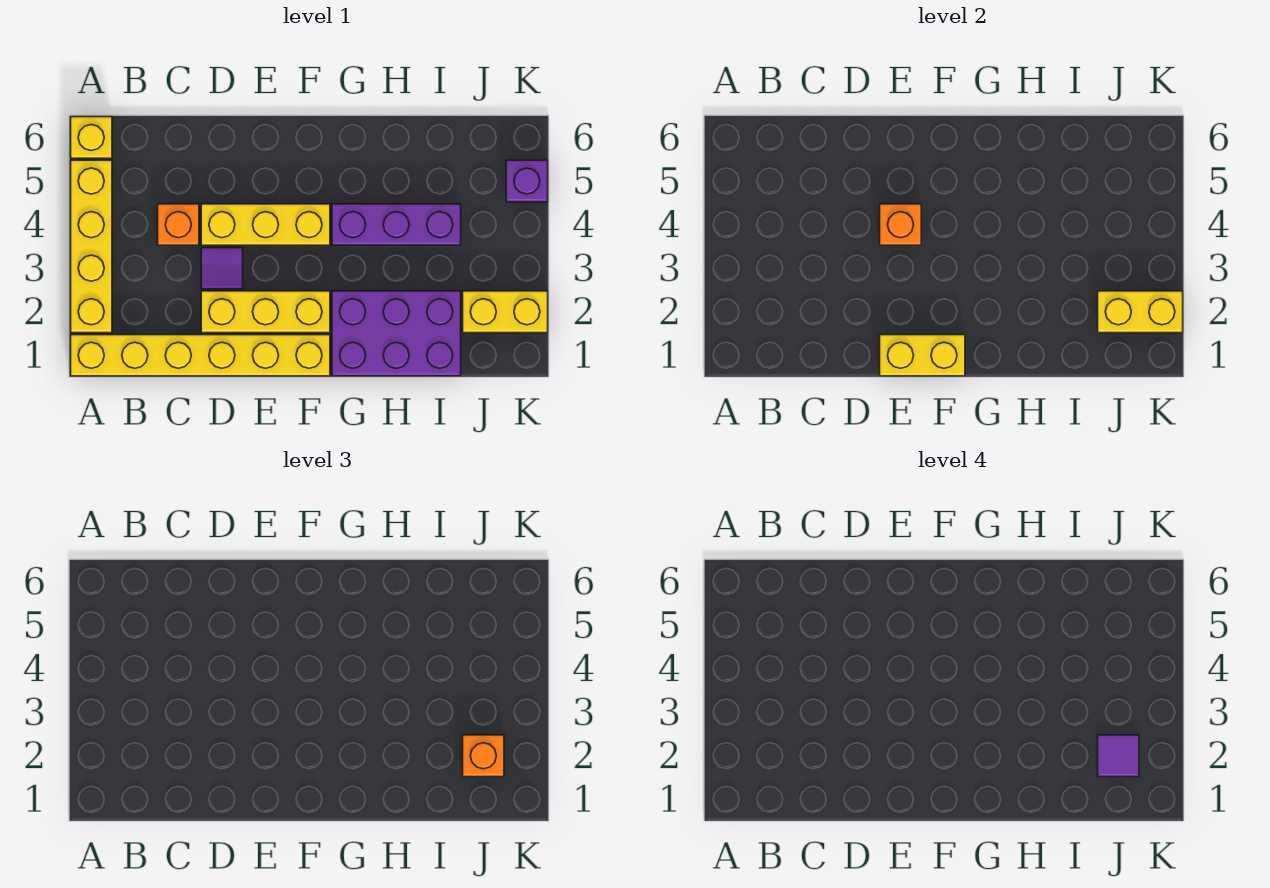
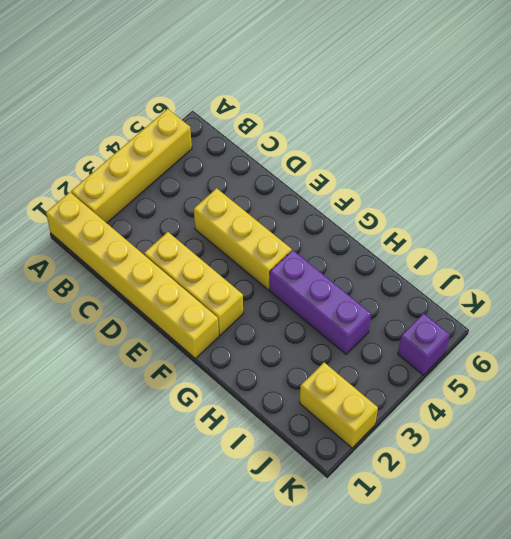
none -> yellow 1x1 brick [71,117,112,158]
none -> orange 1x1 brick [158,204,199,245]
none -> purple 1x1 tile [201,248,243,289]

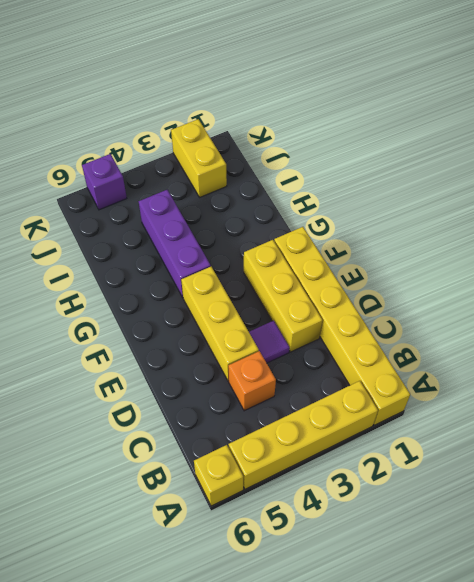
none -> purple 2x3 brick [332,291,461,376]
none -> yellow 1x2 brick [880,335,965,376]
none -> orange 1x1 brick [880,204,921,245]

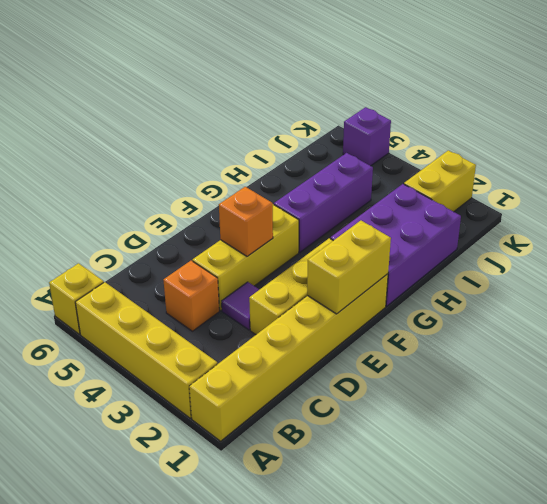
none -> yellow 1x2 brick [1098,291,1183,333]
none -> orange 1x1 brick [463,735,504,777]
none -> purple 1x1 tile [1098,735,1139,777]

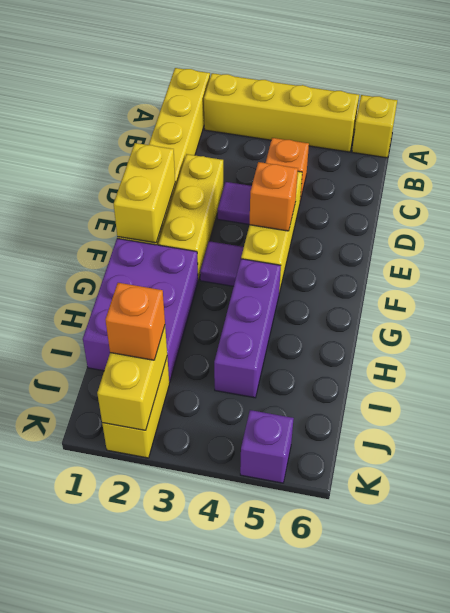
purple 1x1 tile [200,241,244,286] -> purple 1x1 tile moved to [1098,735,1139,777]

